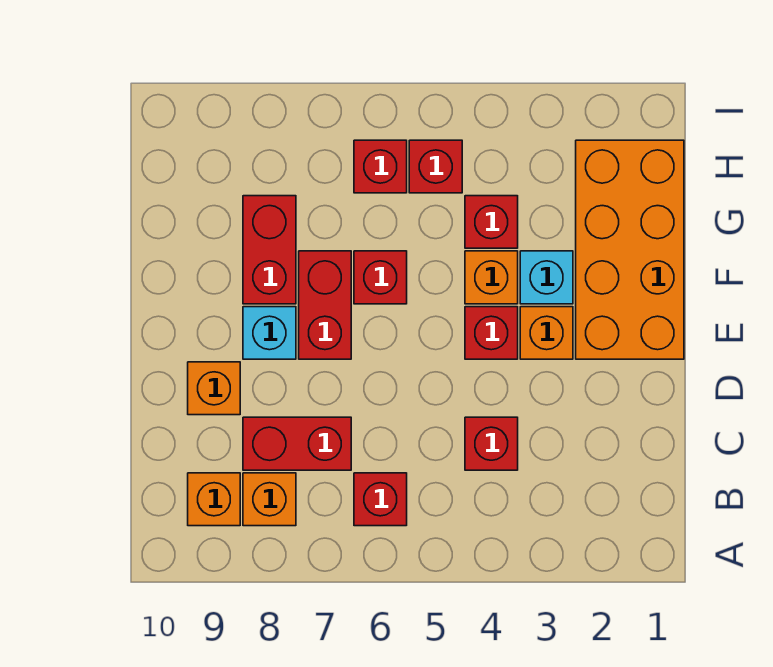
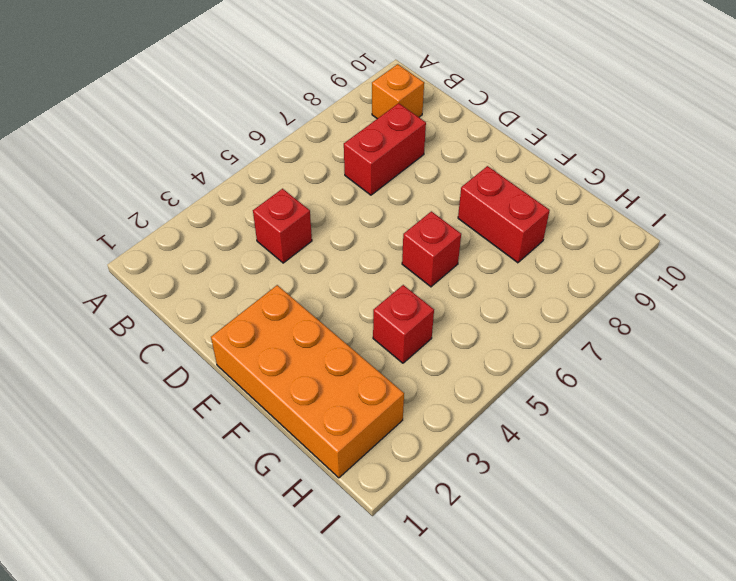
none -> red 1x1 brick [354,473,407,526]
none -> orange 1x1 brick [243,473,296,526]
none -> orange 1x1 brick [188,362,240,415]

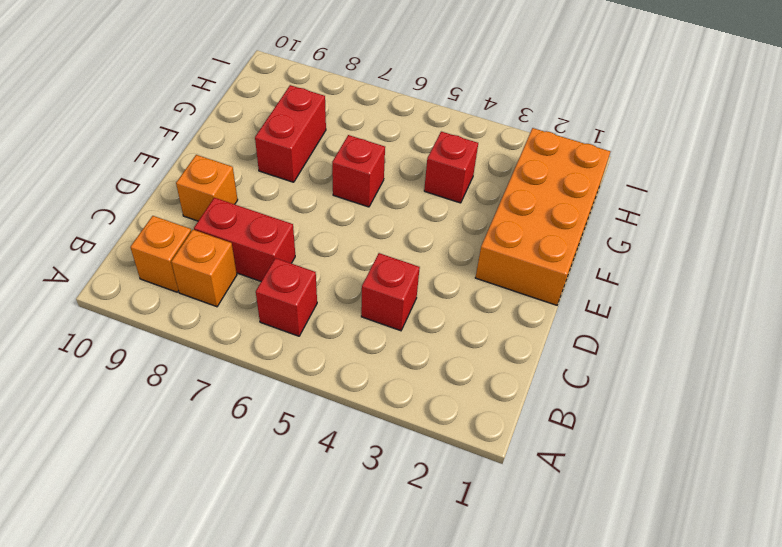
none -> orange 1x1 brick [520,307,573,359]
none -> red 1x1 brick [465,307,518,359]
none -> red 1x2 brick [299,251,351,359]

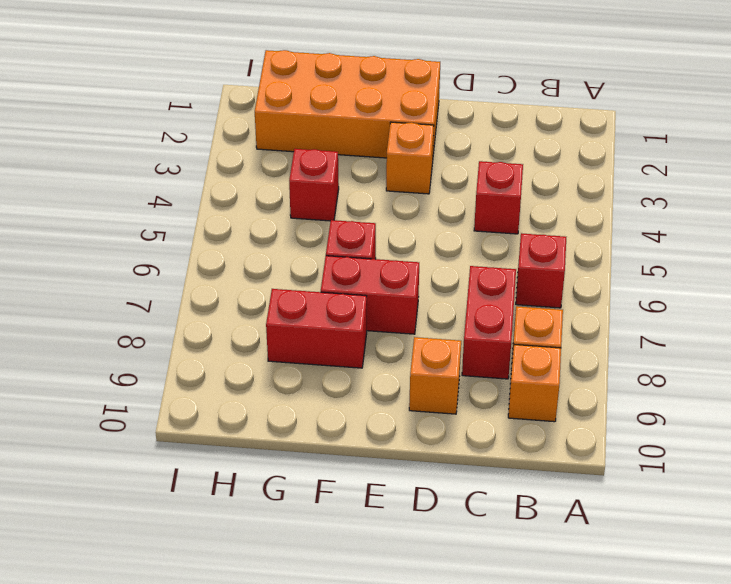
none -> red 1x1 brick [465,307,518,359]
none -> cyan 1x1 brick [243,307,296,359]
none -> cyan 1x1 brick [520,251,573,304]

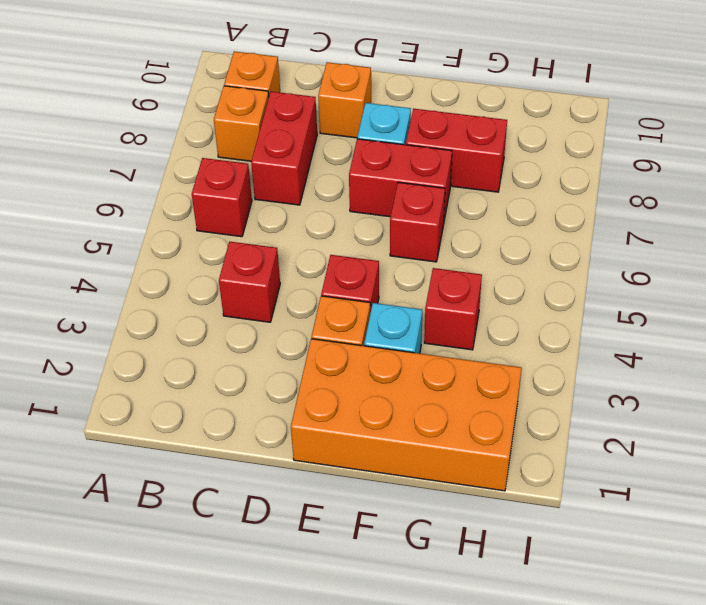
none -> orange 1x1 brick [465,251,518,304]
none -> red 1x1 brick [409,140,462,193]
none -> red 1x1 brick [354,140,407,193]

